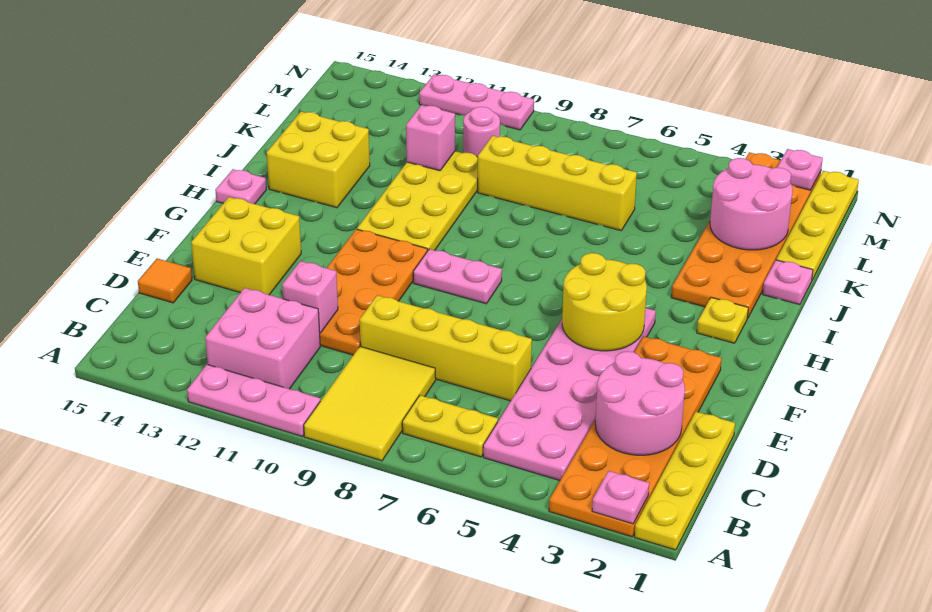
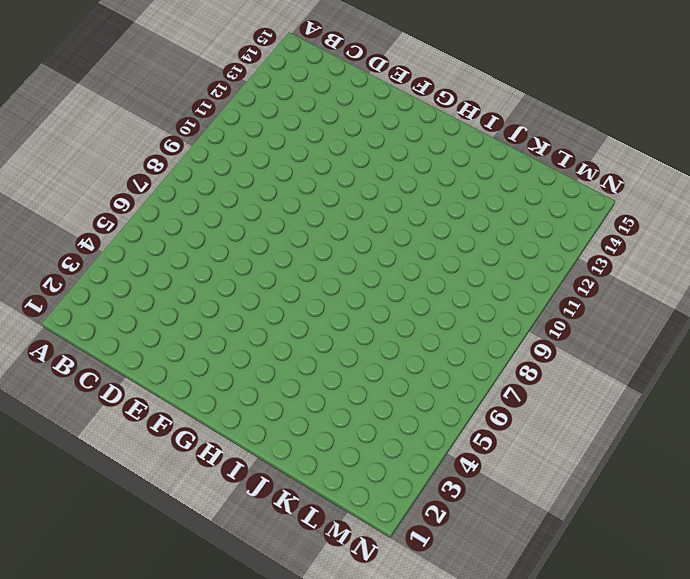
none -> yellow 1x4 plate [635,412,735,550]
none -> orange 2x6 plate [549,336,722,537]
none -> yellow 2x3 tile [304,346,436,461]

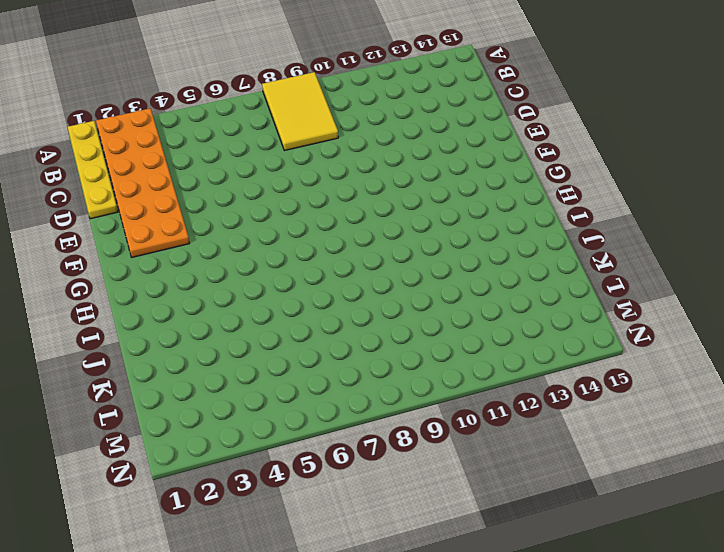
none -> pink 1x3 plate [187,364,320,437]
none -> pink 2x6 plate [483,308,656,480]
none -> yellow 1x2 plate [402,395,498,457]

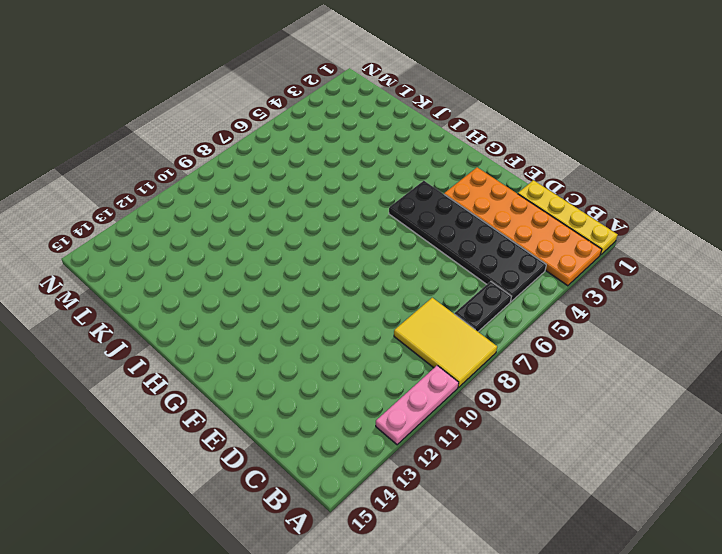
black 2x6 plate [389,181,546,302] -> pink 2x6 plate [483,308,656,480]
black 1x2 plate [455,281,511,331] -> yellow 1x2 plate [402,395,498,457]
none -> pink 2x2 brick [205,288,320,389]
none -> yellow 1x4 brick [360,295,532,401]
none -> orange 2x4 plate [320,229,427,355]

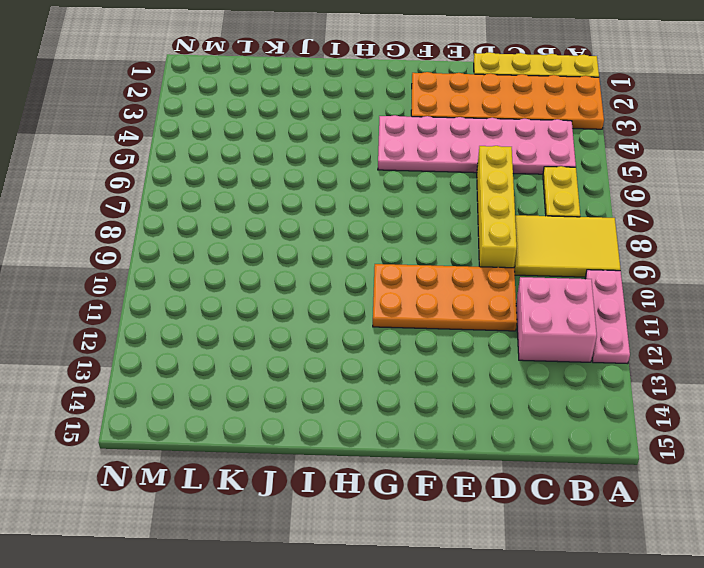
none -> orange 1x1 tile [138,258,192,303]
none -> yellow 2x2 brick [191,197,301,295]
none -> pink 1x2 plate [413,249,502,304]

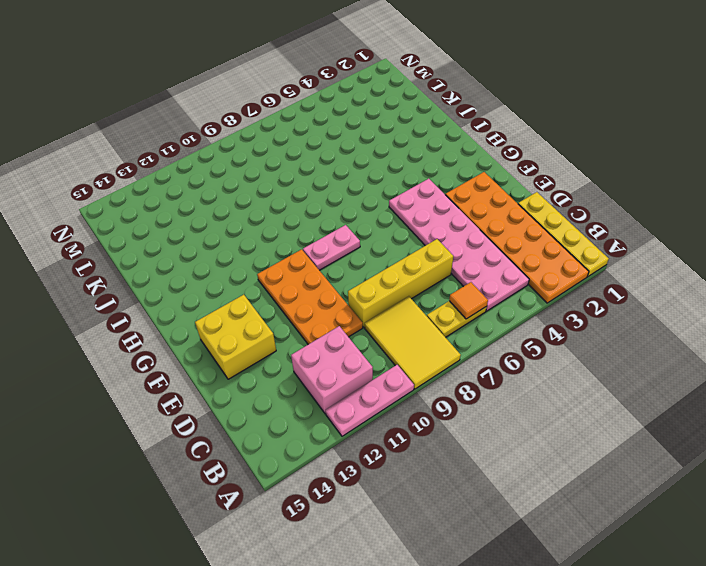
orange 1x1 tile [449,282,488,319] -> orange 1x1 tile moved to [138,258,192,303]
none -> yellow 1x1 plate [697,297,748,343]
none -> yellow 2x4 plate [357,151,478,251]
none -> pink 1x1 plate [215,169,266,204]

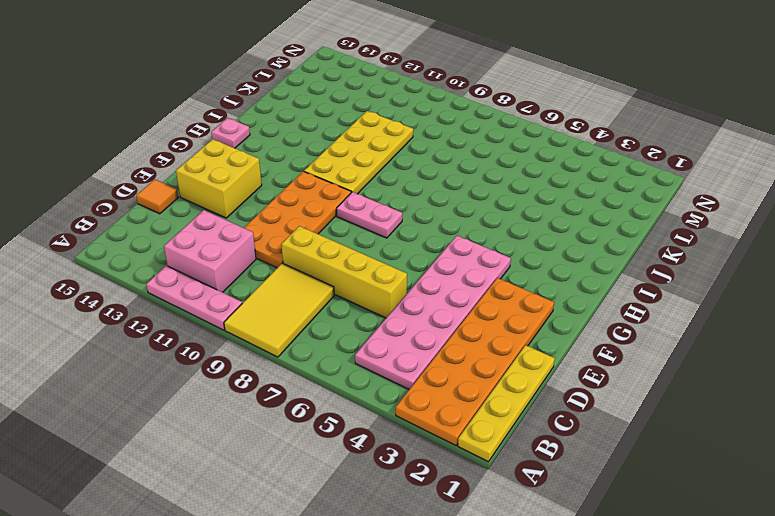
none -> yellow 1x2 plate [402,395,498,457]
none -> yellow 1x1 plate [697,297,748,343]
none -> orange 2x6 plate [671,152,821,318]

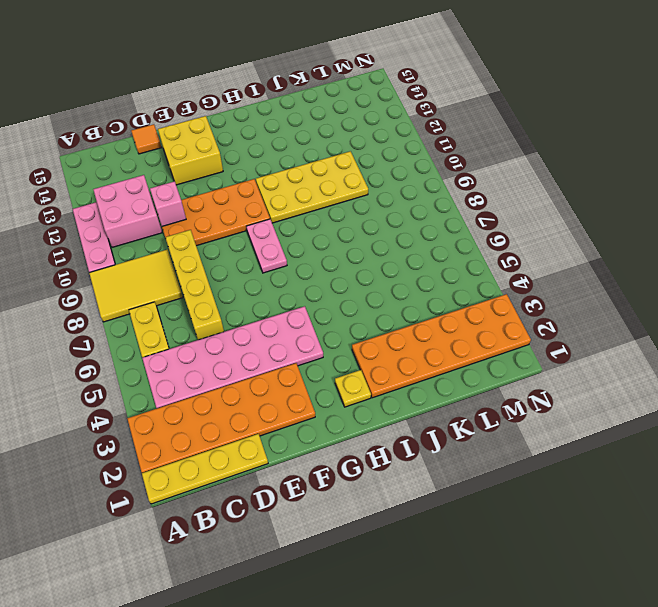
none -> pink 1x1 plate [215,169,266,204]
none -> yellow 2x2 brick [267,112,370,208]
none -> pink 1x1 plate [763,260,813,305]

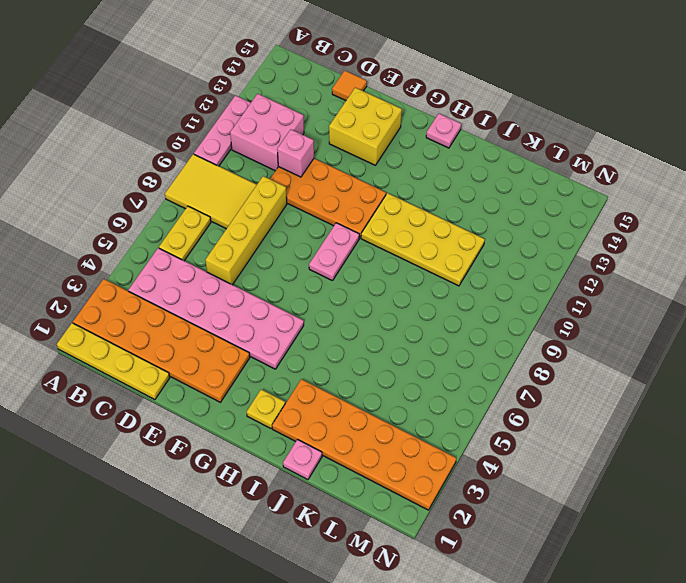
none -> yellow 2x2 brick [267,112,370,208]
none -> yellow 1x4 plate [776,171,859,280]
none -> yellow 1x4 brick [478,136,637,231]

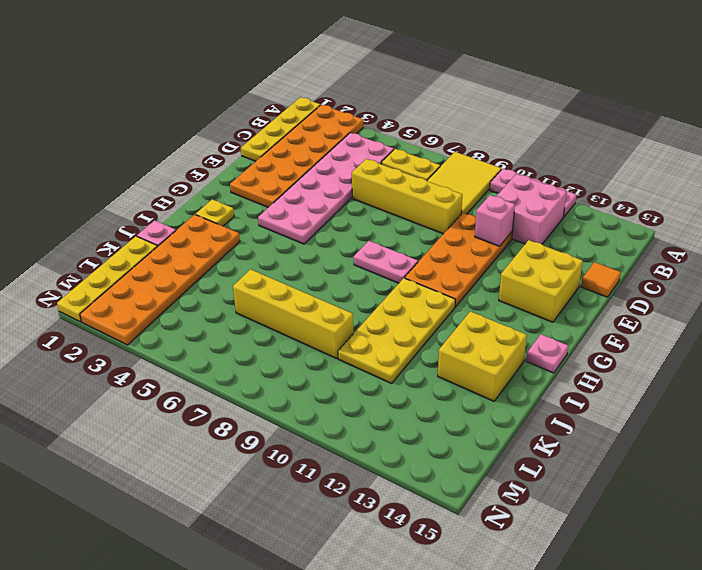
none -> pink 1x1 round brick [463,107,500,157]
none -> pink 1x3 plate [419,75,534,130]
none -> pink 1x1 plate [592,471,649,524]

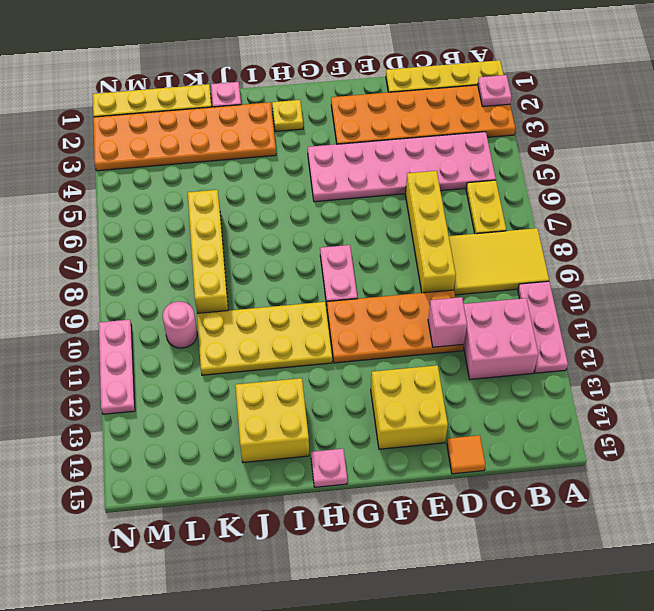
none -> pink 2x2 round brick [595,351,685,455]
none -> yellow 2x2 round brick [562,253,647,351]
none -> pink 2x2 round brick [710,158,793,250]

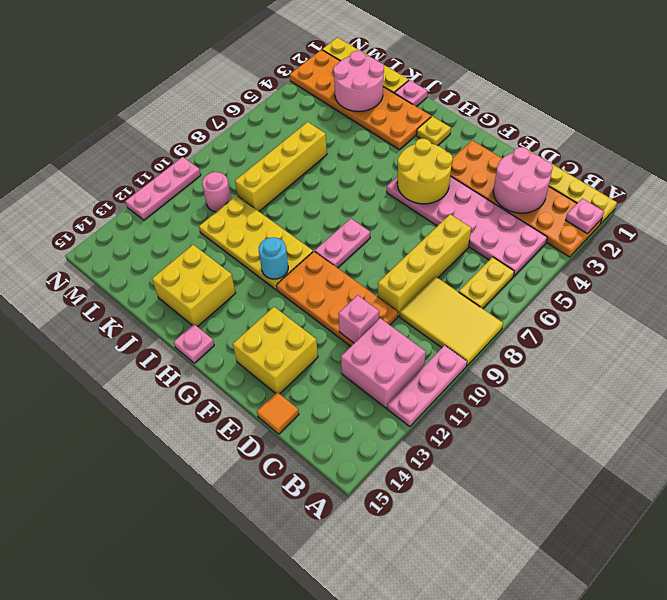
cyan 1x1 round brick [259,237,288,279] -> none
none -> pink 1x1 brick [406,105,455,171]
none -> pink 1x1 plate [777,149,823,190]

